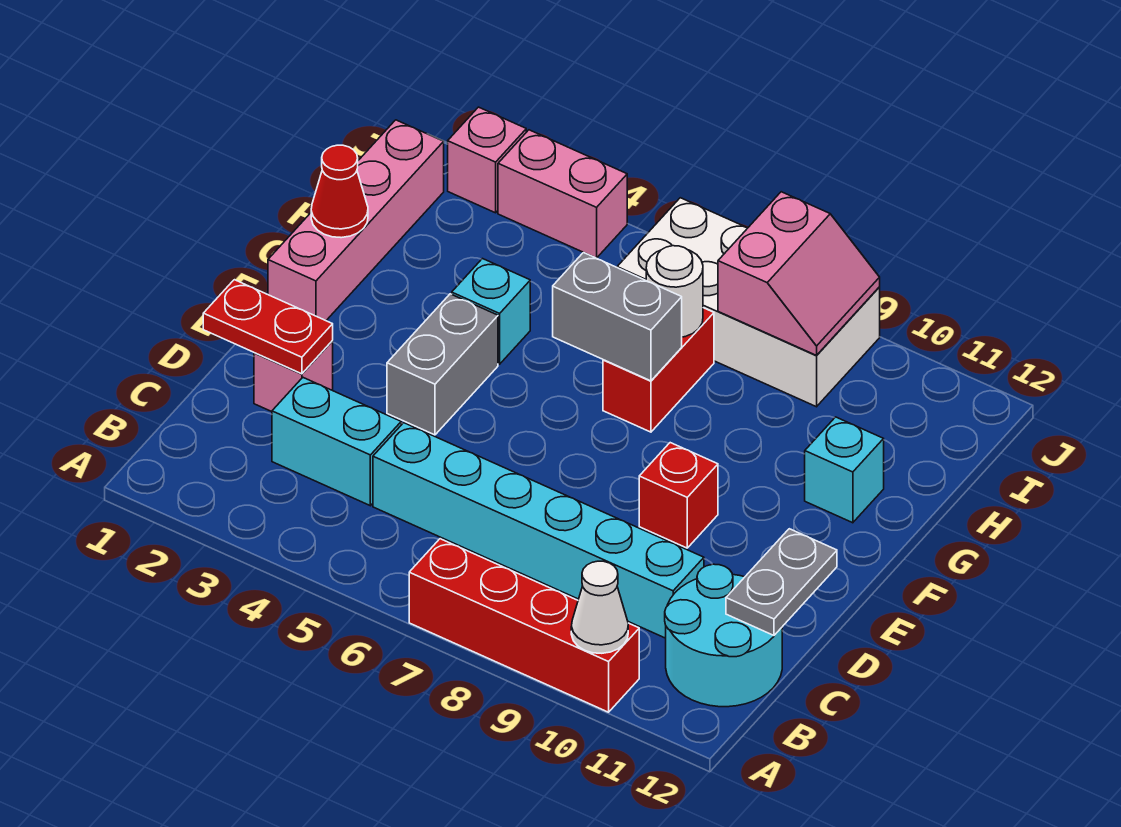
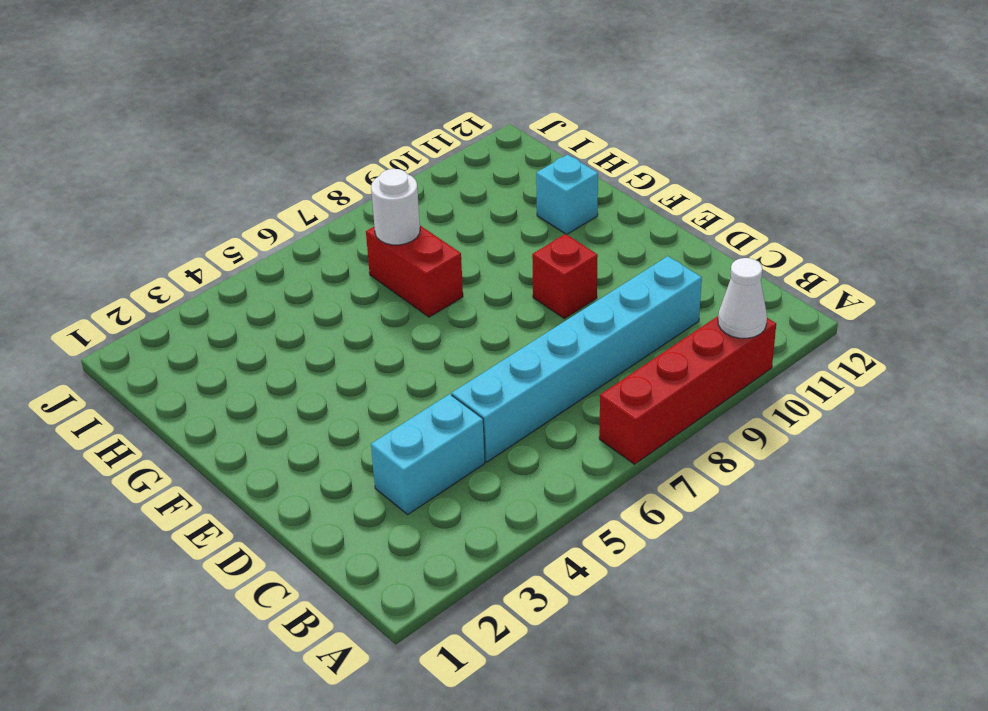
none -> cyan 2x2 round brick [665,564,782,707]
none -> pink 1x1 brick [254,341,333,412]
none -> grey 1x2 brick [387,294,498,435]

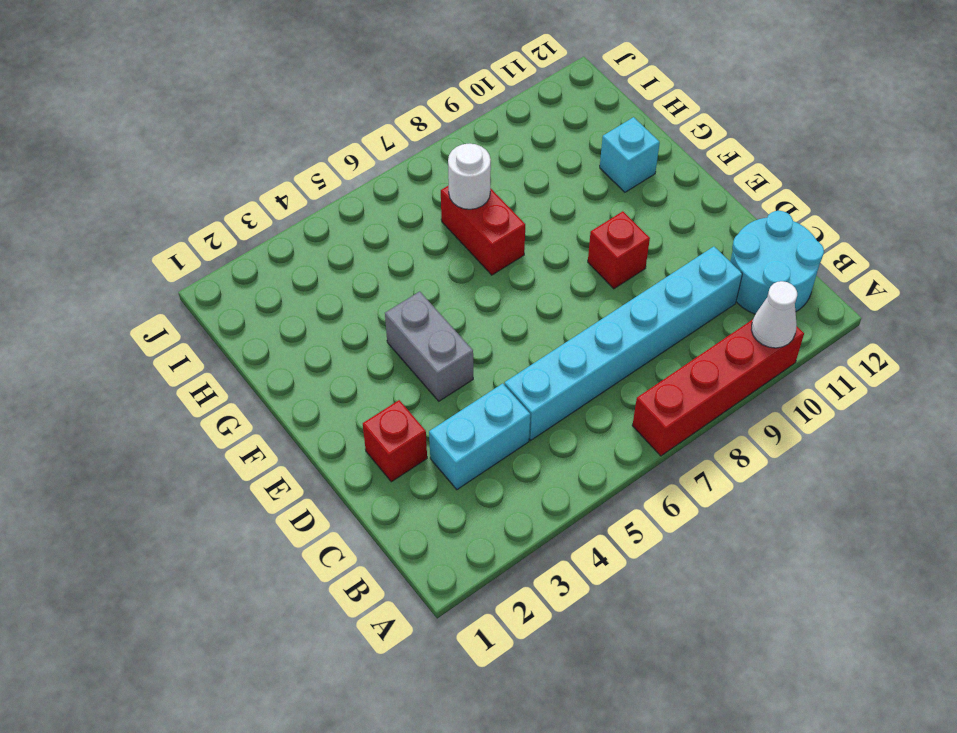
red 1x1 brick [363,400,427,482] -> pink 1x1 brick [254,341,333,412]
none -> pink 1x4 brick [268,120,444,321]
none -> cyan 1x1 brick [452,259,530,364]
none -> white 2x4 brick [617,198,880,407]

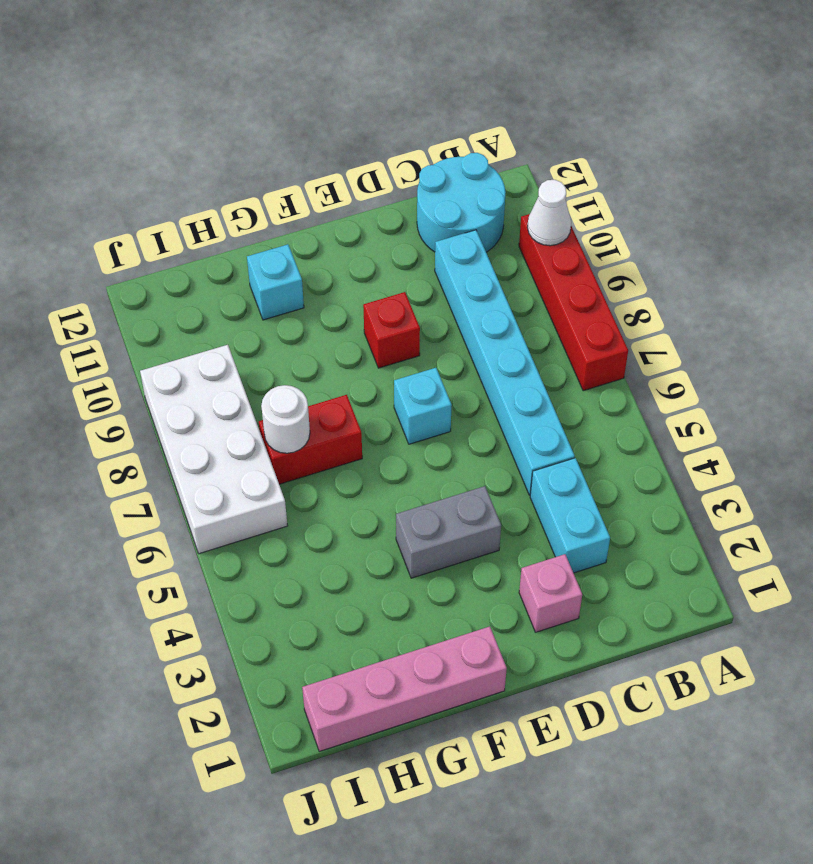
cyan 1x1 brick [394,368,452,444] -> cyan 1x1 brick moved to [452,259,530,364]
none -> pink 1x1 brick [448,107,526,213]
none -> pink 1x2 brick [498,130,627,258]
none -> grey 1x2 plate [726,529,837,635]

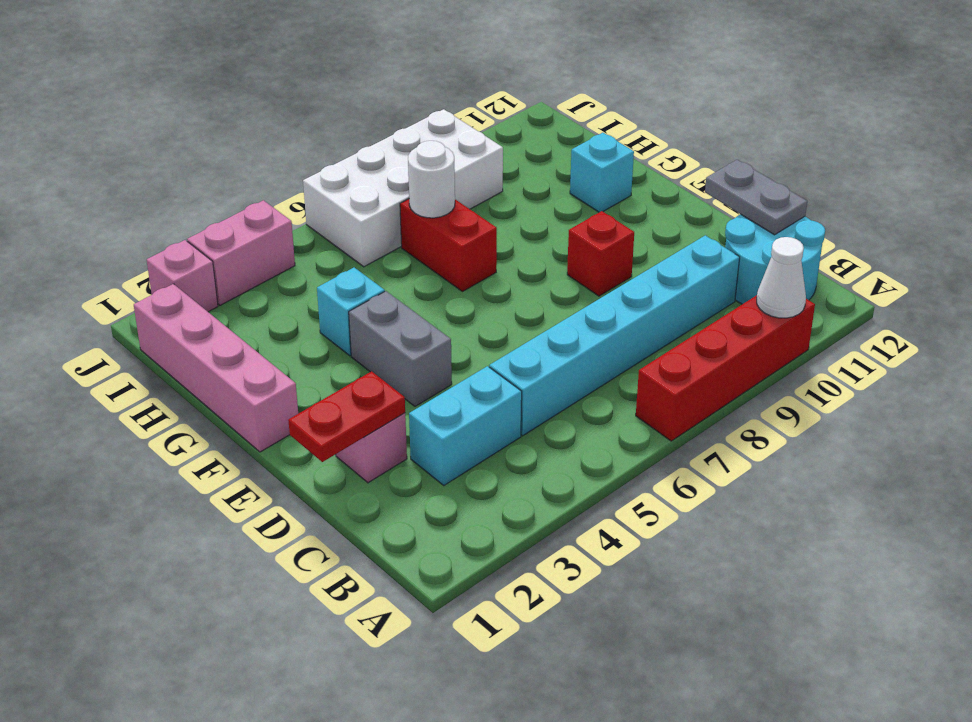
none -> red 1x1 cone [311,145,368,238]
none -> grey 1x2 brick [553,253,682,381]
none -> pink 2x2 slope [718,192,880,355]

